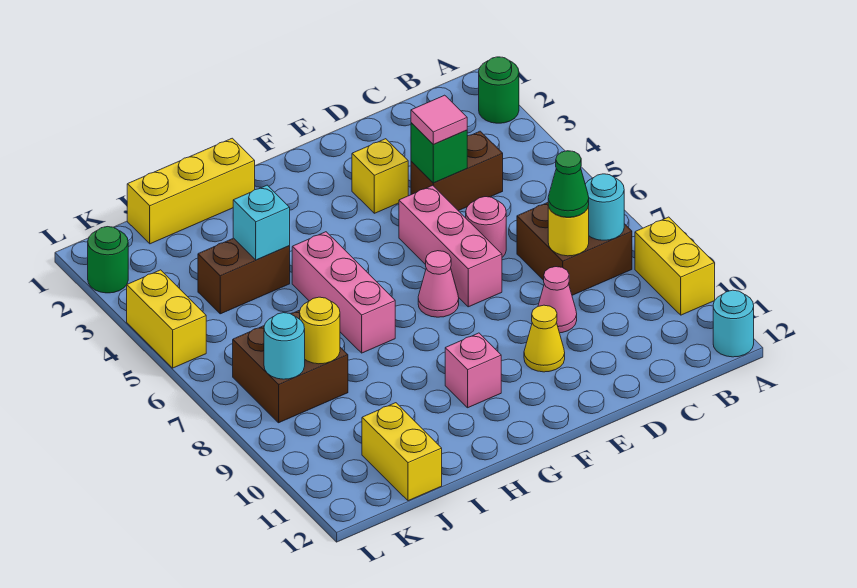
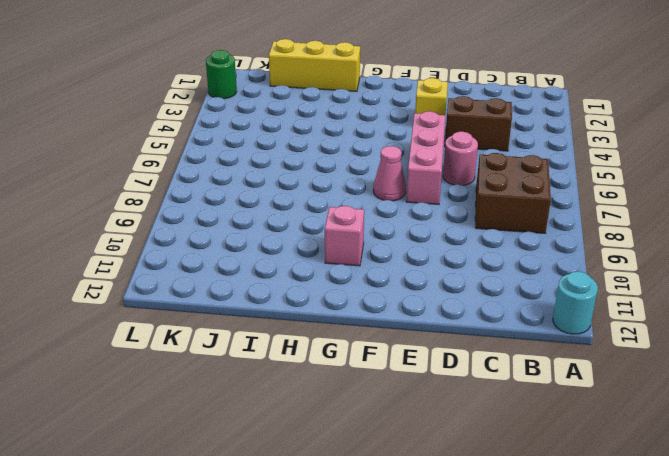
none -> green 1x1 round brick [479,57,519,123]
none -> yellow 1x2 brick [635,217,715,315]
none -> pink 1x1 cone [538,267,577,333]

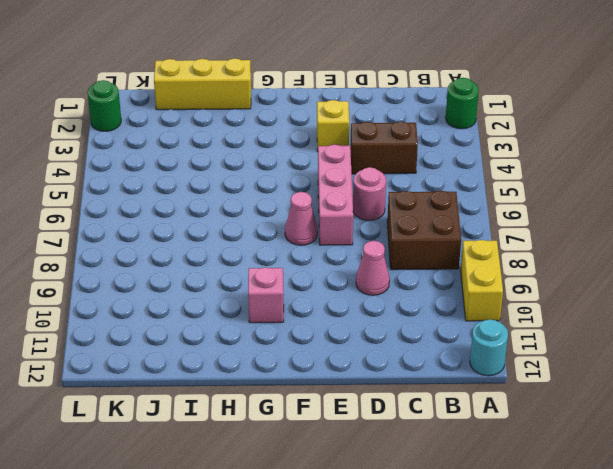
none -> yellow 1x1 cone [524,305,565,372]
none -> pink 1x3 brick [292,232,395,353]
none -> brown 1x2 brick [198,238,290,314]

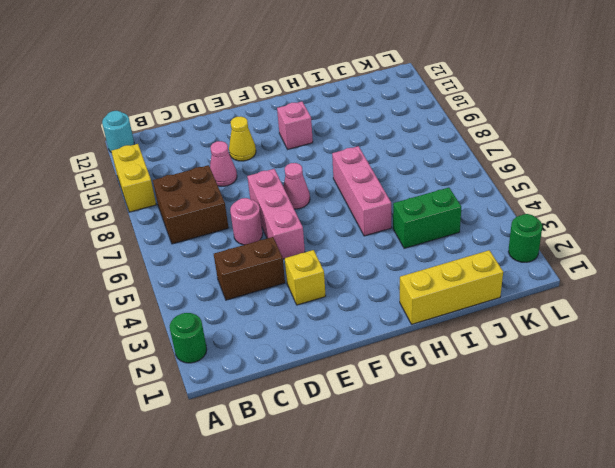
green 1x2 brick [393,188,461,248] -> brown 1x2 brick [198,238,290,314]
none -> brown 2x2 brick [233,310,348,423]
none -> yellow 1x2 brick [362,403,442,501]
none -> yellow 1x2 brick [127,270,206,368]

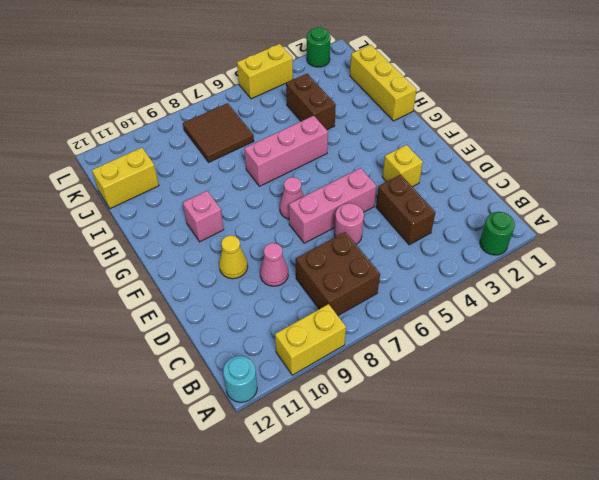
brown 2x2 tile [183,103,254,162] -> brown 2x2 brick [233,310,348,423]
none -> cyan 1x1 round brick [585,174,624,240]
none -> yellow 1x1 round brick [548,206,589,256]
none -> green 1x1 brick [411,123,467,183]

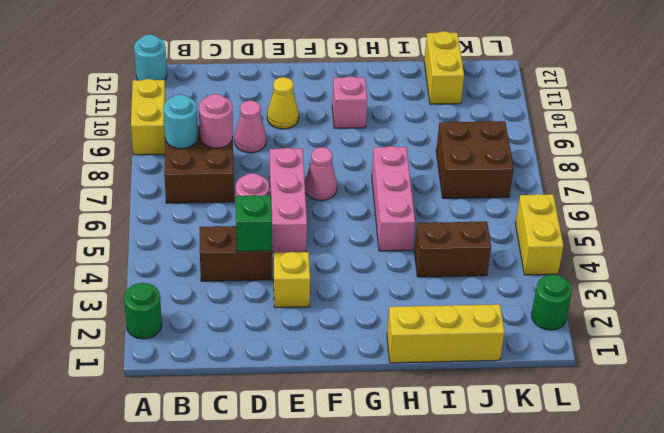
pink 1x1 round brick [199,94,233,148] -> yellow 1x1 round brick [548,206,589,256]
none -> cyan 1x1 brick [233,185,290,260]
none -> yellow 1x1 round brick [300,297,340,364]
none -> cyan 1x1 round brick [264,313,305,379]

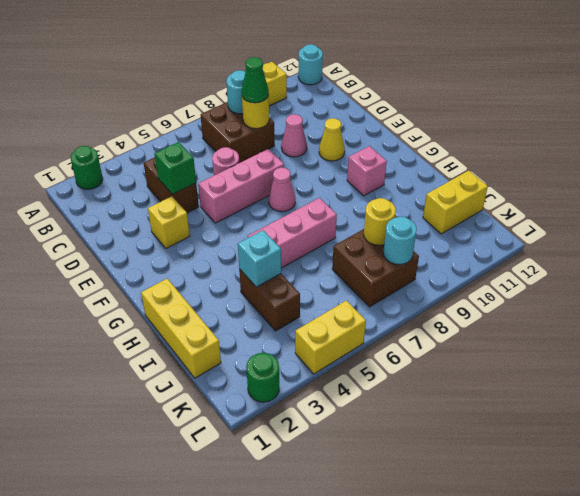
none -> pink 1x1 tile [411,95,467,144]

